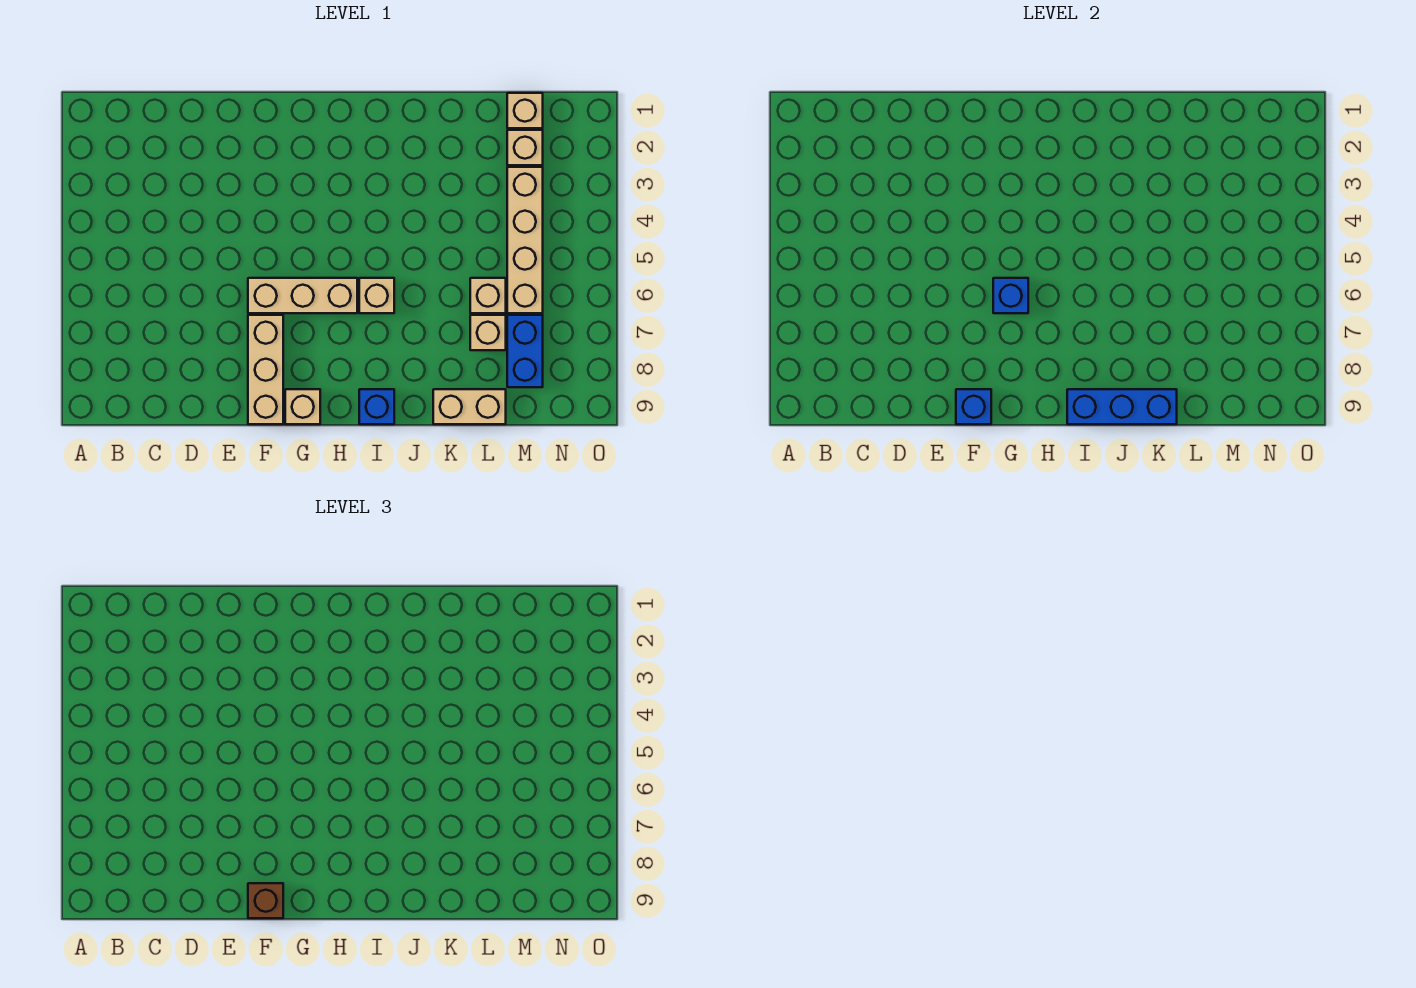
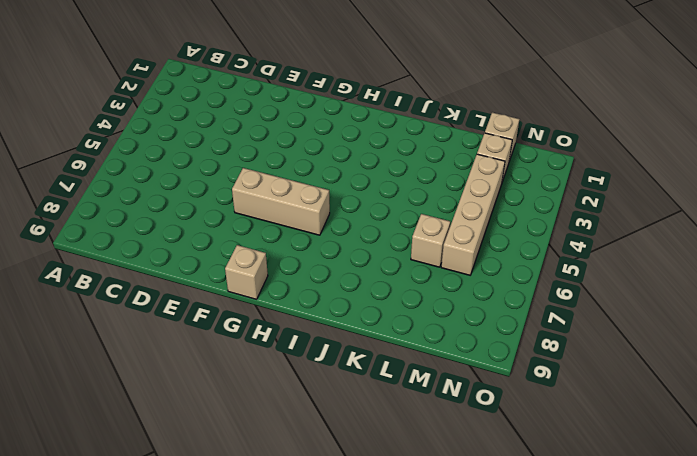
none -> tan 1x3 brick [248,315,283,424]
none -> tan 1x1 brick [359,278,394,313]
none -> blue 1x1 brick [359,389,394,424]

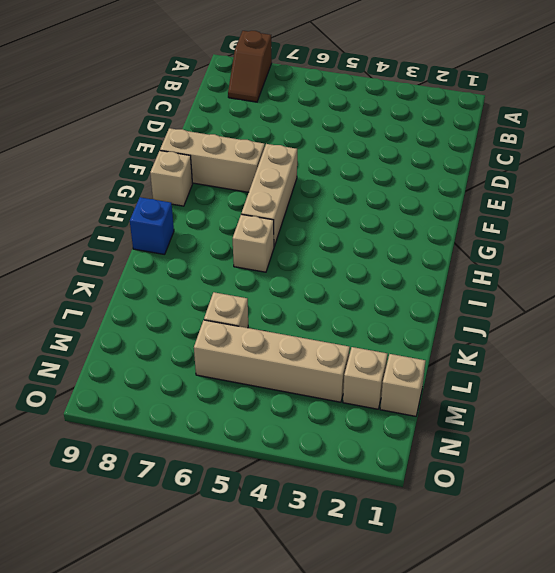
brown 1x2 slope [228,31,272,102] -> none
none -> tan 1x2 brick [433,389,506,424]
none -> tan 1x1 brick [470,315,506,350]
none -> blue 1x2 brick [507,315,543,387]

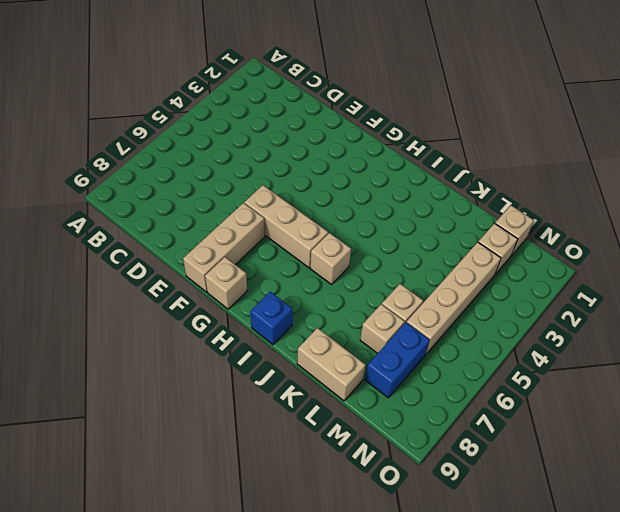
none -> blue 1x1 brick [956,389,991,424]
none -> blue 1x1 brick [993,278,1028,313]
none -> blue 1x3 brick [1067,389,1177,424]

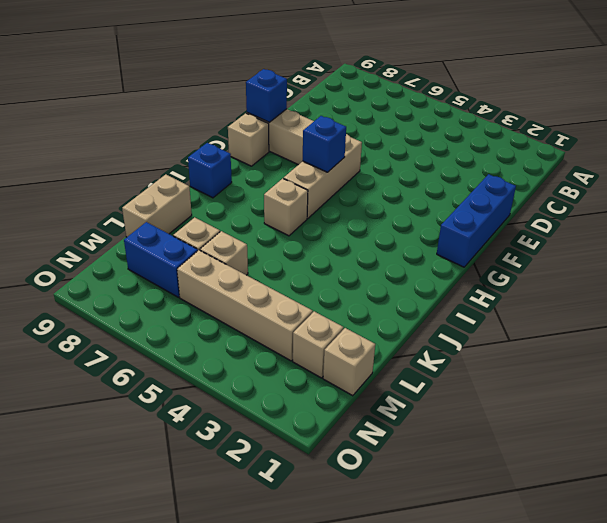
blue 1x3 brick [437,174,516,267] -> blue 1x3 brick moved to [1067,389,1177,424]
none -> brown 1x1 brick [248,883,283,918]

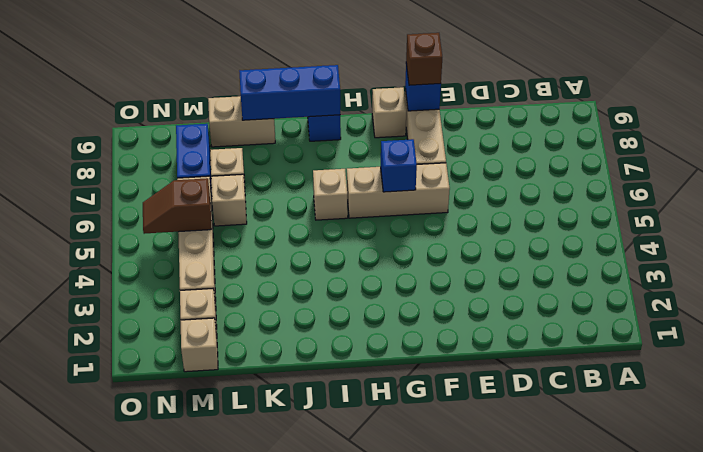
brown 1x2 slope [143,178,211,234] -> none

